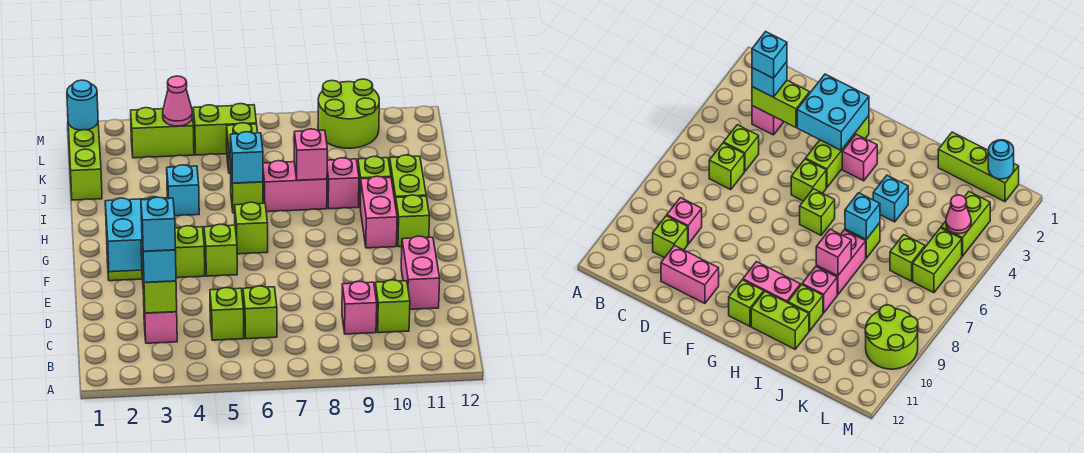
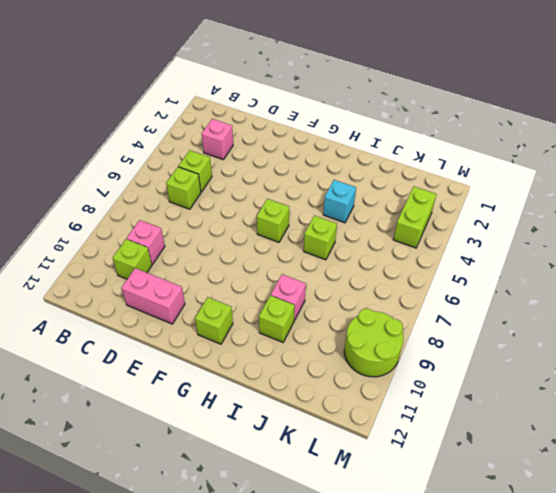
none -> lime 1x3 brick [106,226,205,281]
none -> lime 1x1 brick [204,224,237,276]
none -> pink 1x1 brick [842,134,877,181]
none -> pink 1x2 brick [360,176,397,248]

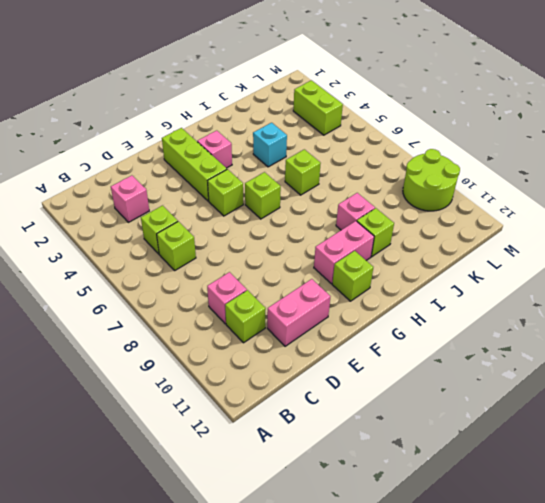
none -> lime 1x2 brick [390,155,426,205]
none -> pink 1x2 brick [263,161,327,212]
none -> lime 1x3 brick [68,123,102,200]
none -> lime 1x1 brick [227,123,258,173]

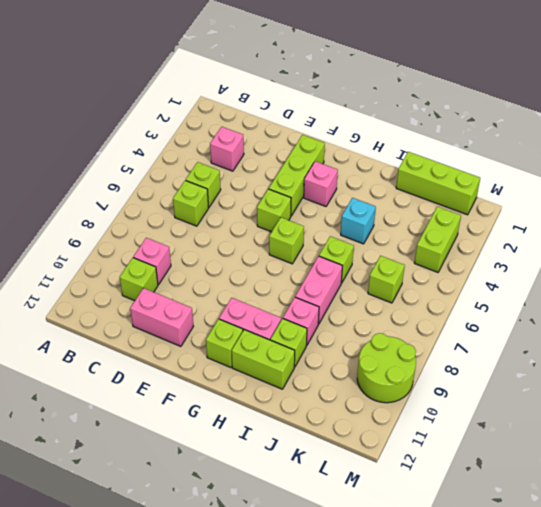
none -> lime 1x2 brick [193,104,256,155]
none -> lime 1x2 brick [141,241,177,313]
none -> cyan 2x2 brick [105,197,169,272]
none -> cyan 1x1 brick [230,132,263,183]

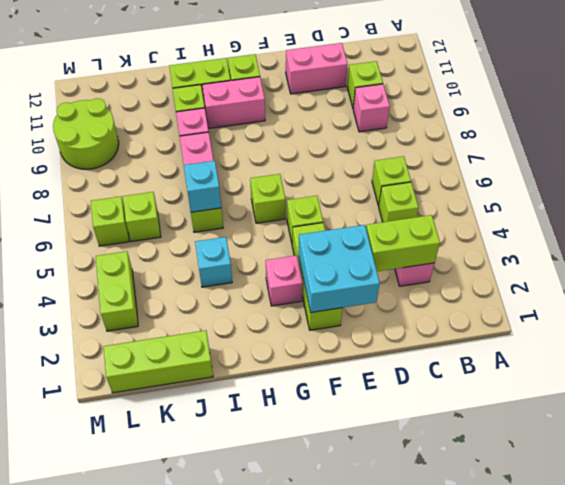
lime 1x1 brick [91,197,129,246] -> lime 1x2 brick [193,104,256,155]
none -> pink 1x1 brick [294,129,327,180]
none -> cyan 1x1 round brick [67,80,98,130]
none -> pink 1x1 cone [163,76,193,126]
none -> cyan 1x1 brick [142,241,176,282]

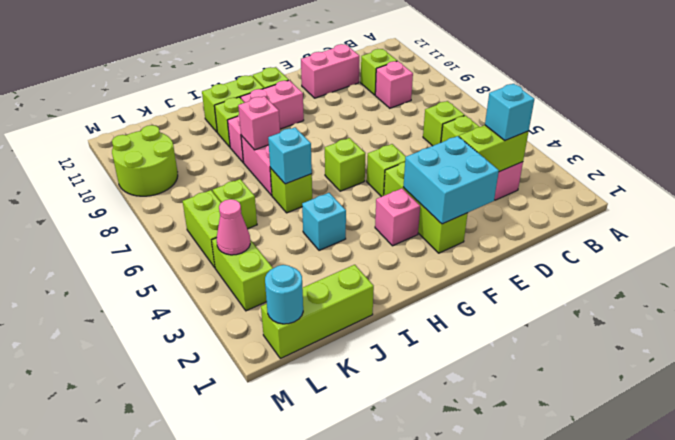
none -> cyan 1x1 brick [141,197,175,251]

